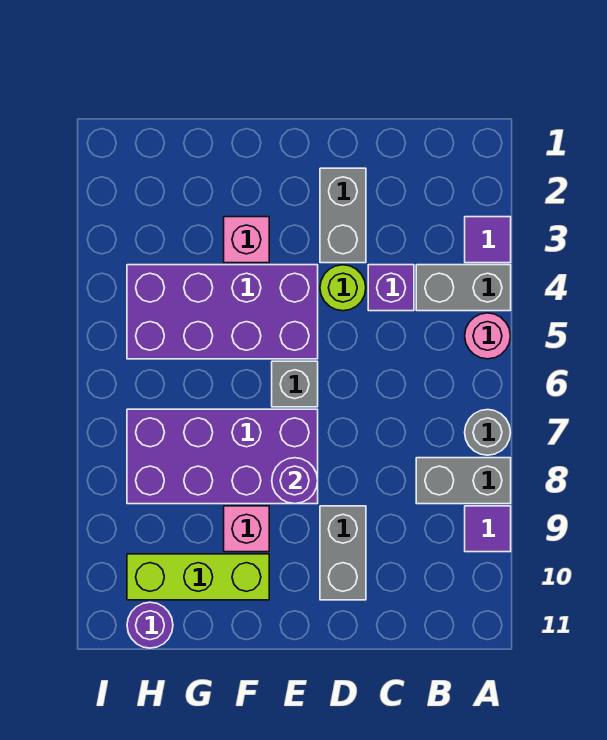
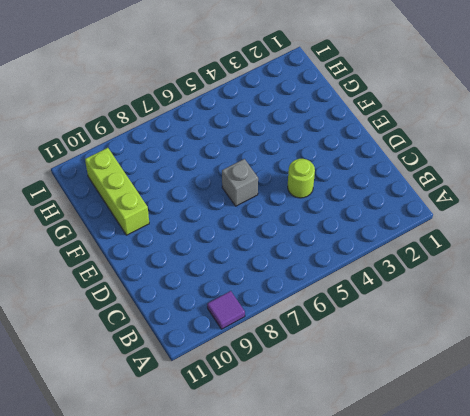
none -> purple 1x1 tile [465,217,511,263]
none -> grey 1x2 brick [416,265,511,311]
none -> pink 1x1 round brick [465,313,510,359]

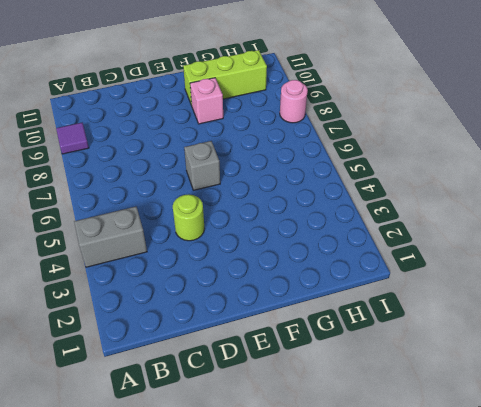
pink 1x1 round brick [280,80,308,123] -> pink 1x1 round brick moved to [465,313,510,359]
none -> purple 1x1 tile [465,217,511,263]
none -> grey 1x1 round brick [465,410,510,455]
none -> grey 1x2 brick [416,458,511,504]

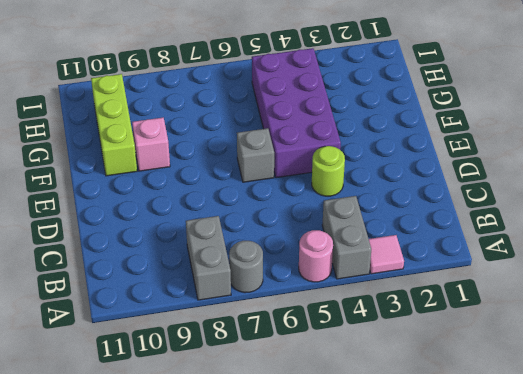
pink 1x1 tile [369,235,404,274] -> purple 1x1 tile [465,217,511,263]
none -> purple 1x1 tile [465,506,511,552]
none -> purple 1x1 brick [368,265,414,311]
none -> grey 1x2 brick [320,168,366,263]

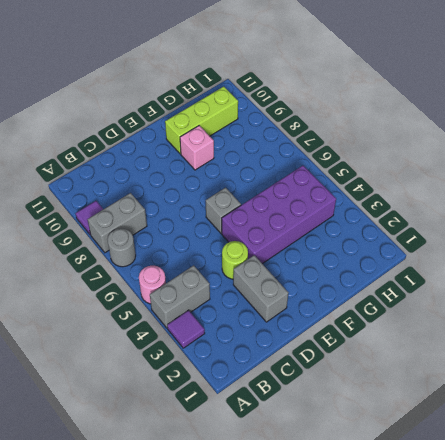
none -> purple 1x1 brick [368,265,414,311]
none -> grey 1x2 brick [320,506,366,600]
none -> purple 2x4 brick [127,409,318,504]

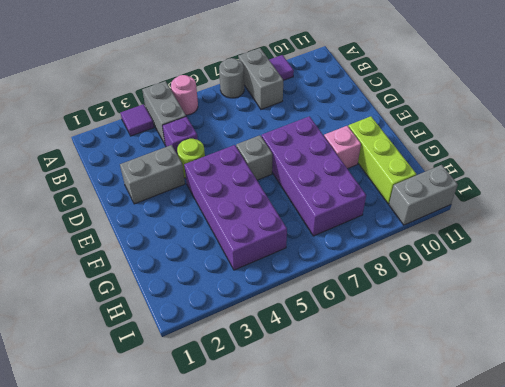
grey 1x2 brick [389,165,458,225] -> grey 1x2 brick moved to [320,506,366,600]
none -> pink 1x1 brick [224,217,269,263]
none -> purple 1x1 round brick [127,602,173,648]
none -> purple 1x1 round brick [272,458,318,504]

